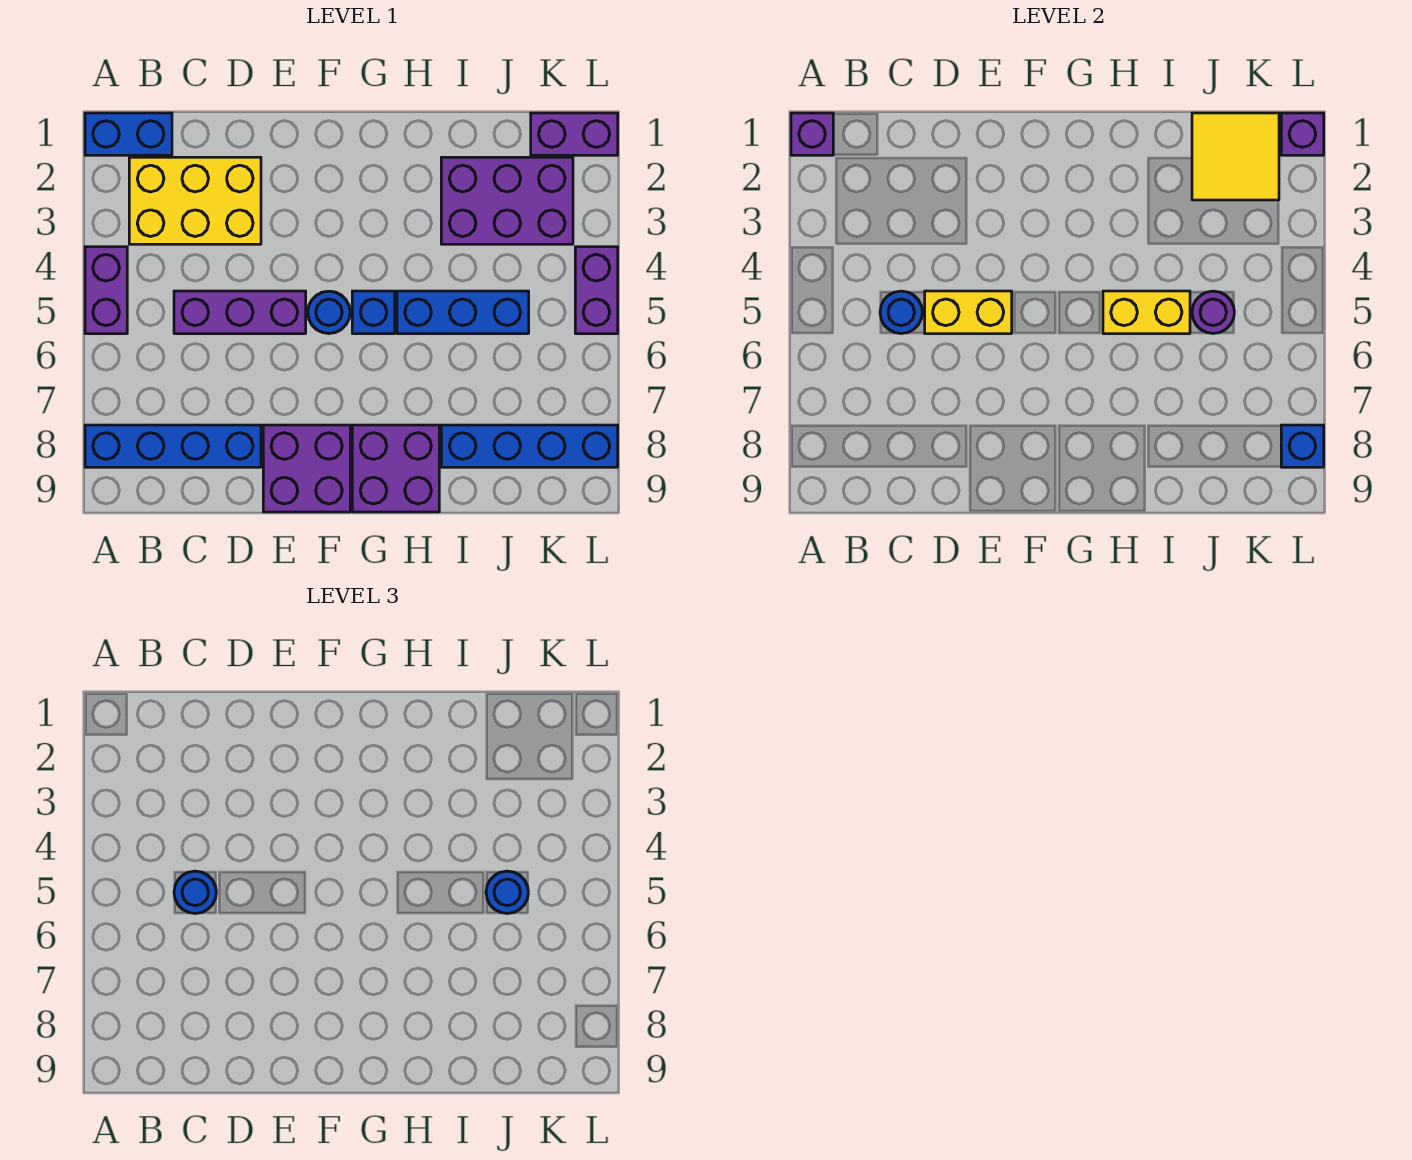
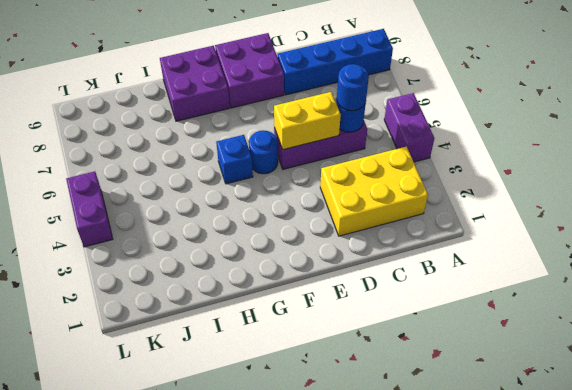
none -> blue 1x2 brick [85,113,172,155]
none -> blue 1x3 brick [397,291,529,334]
none -> purple 2x3 brick [441,157,573,244]

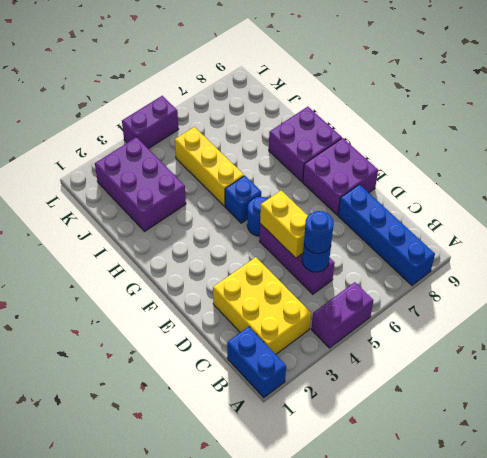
yellow 1x3 brick [175,127,244,206] -> blue 1x3 brick [397,291,529,334]
none -> blue 1x4 brick [441,425,618,467]
none -> purple 1x2 brick [531,113,618,155]
none -> purple 1x1 brick [791,113,833,155]

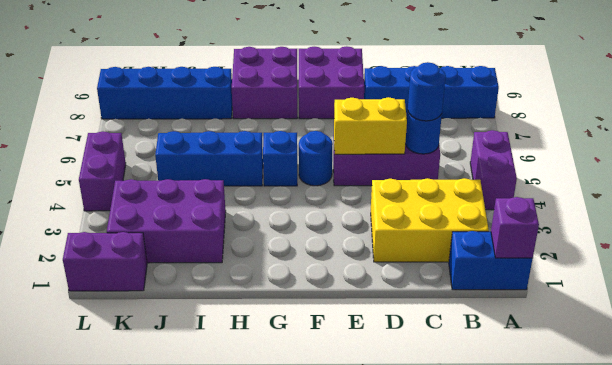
none -> yellow 1x2 brick [1103,291,1190,334]
none -> yellow 2x2 tile [1192,113,1279,200]
none -> purple 1x1 round brick [1192,291,1234,334]

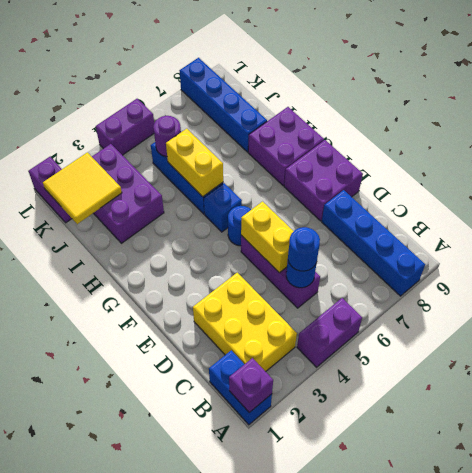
none -> purple 1x1 brick [1281,113,1324,155]
none -> blue 1x1 brick [1281,425,1324,467]
none -> blue 1x1 round brick [486,871,528,914]

